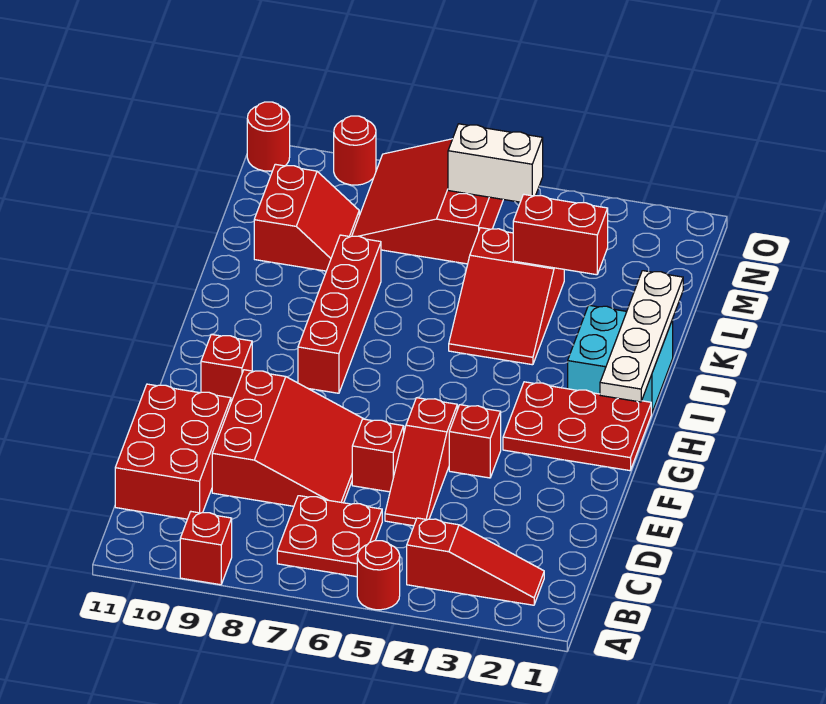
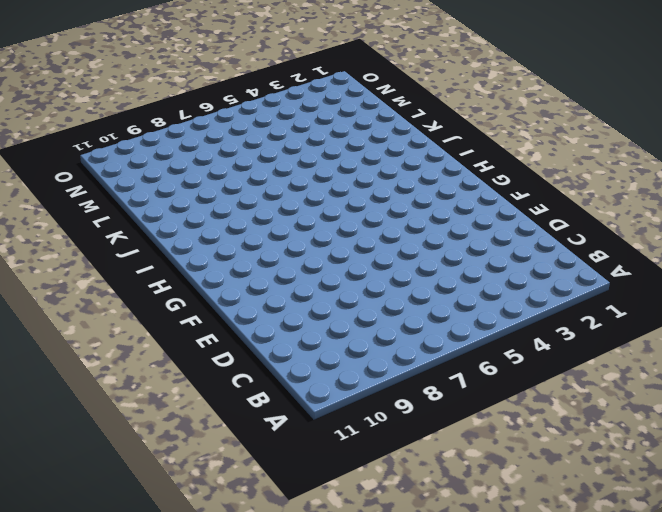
none -> red 1x1 round brick [357,541,400,610]
none -> red 1x1 brick [180,512,232,585]
none -> red 1x3 slope [407,518,544,605]

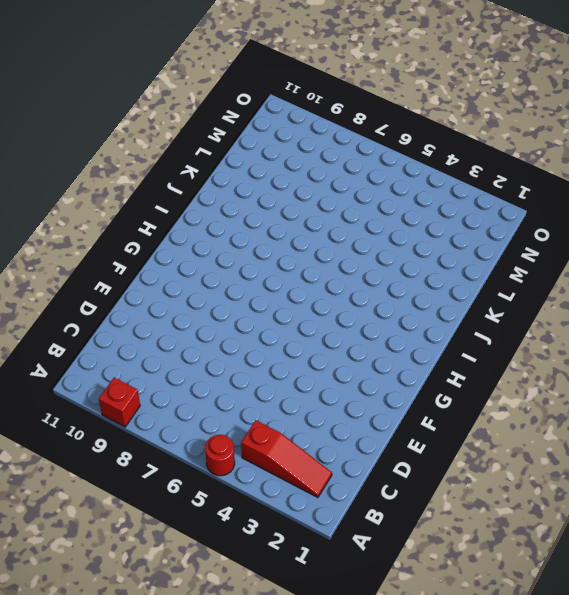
none -> red 2x2 plate [277,496,382,577]
none -> red 2x3 brick [115,384,231,519]
none -> red 1x3 slope [385,398,457,526]

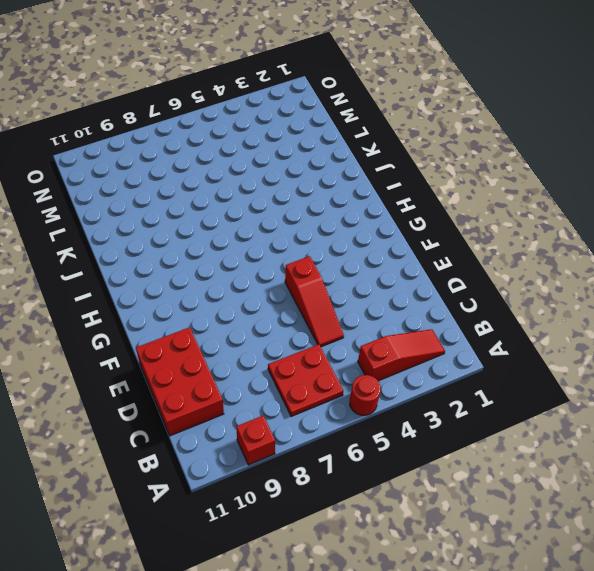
none -> red 3x3 slope [212,370,363,506]
none -> red 1x1 brick [352,419,404,492]
none -> red 1x1 brick [449,405,501,478]

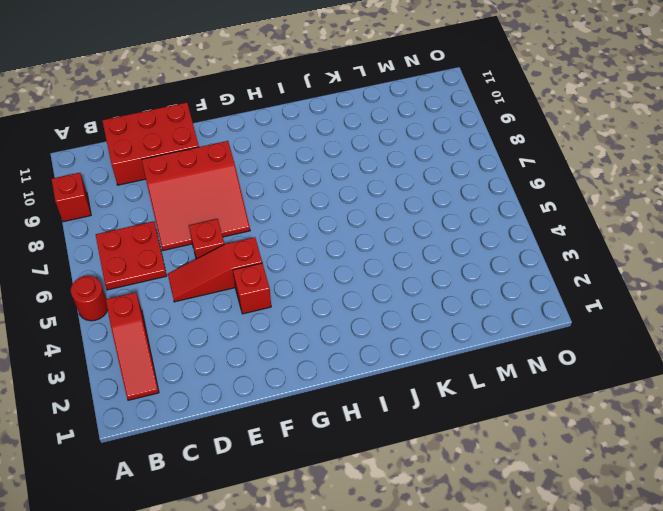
none -> red 2x3 plate [503,382,651,471]
none -> red 1x1 brick [201,334,252,402]
none -> red 1x4 brick [298,235,381,393]

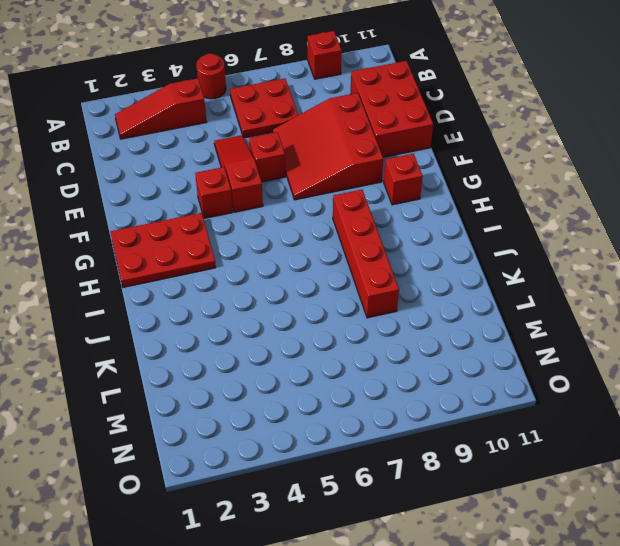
none -> cyan 2x2 brick [568,305,673,414]
none -> red 2x3 slope [449,228,564,365]
none -> red 2x2 slope [254,164,359,271]

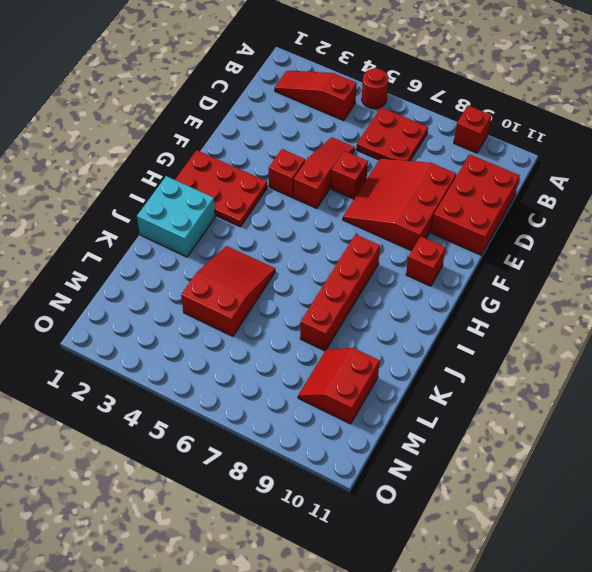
none -> red 3x3 slope [352,139,503,264]
none -> red 1x1 round brick [334,116,376,185]
none -> red 1x1 round brick [247,102,290,171]

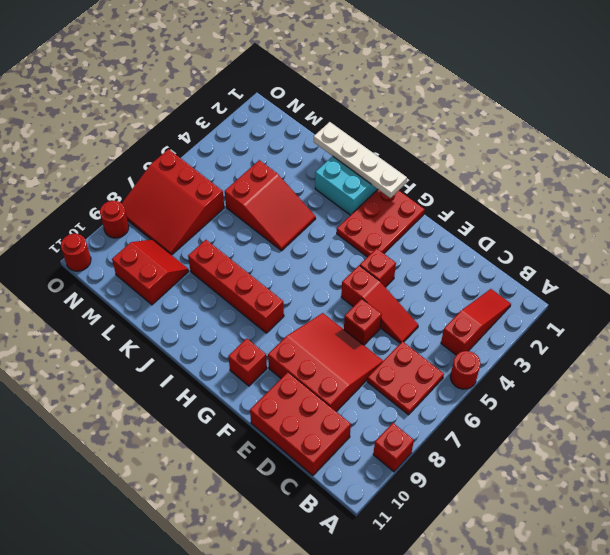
none -> red 1x2 brick [513,194,608,275]
none -> white 1x2 brick [448,124,543,202]

